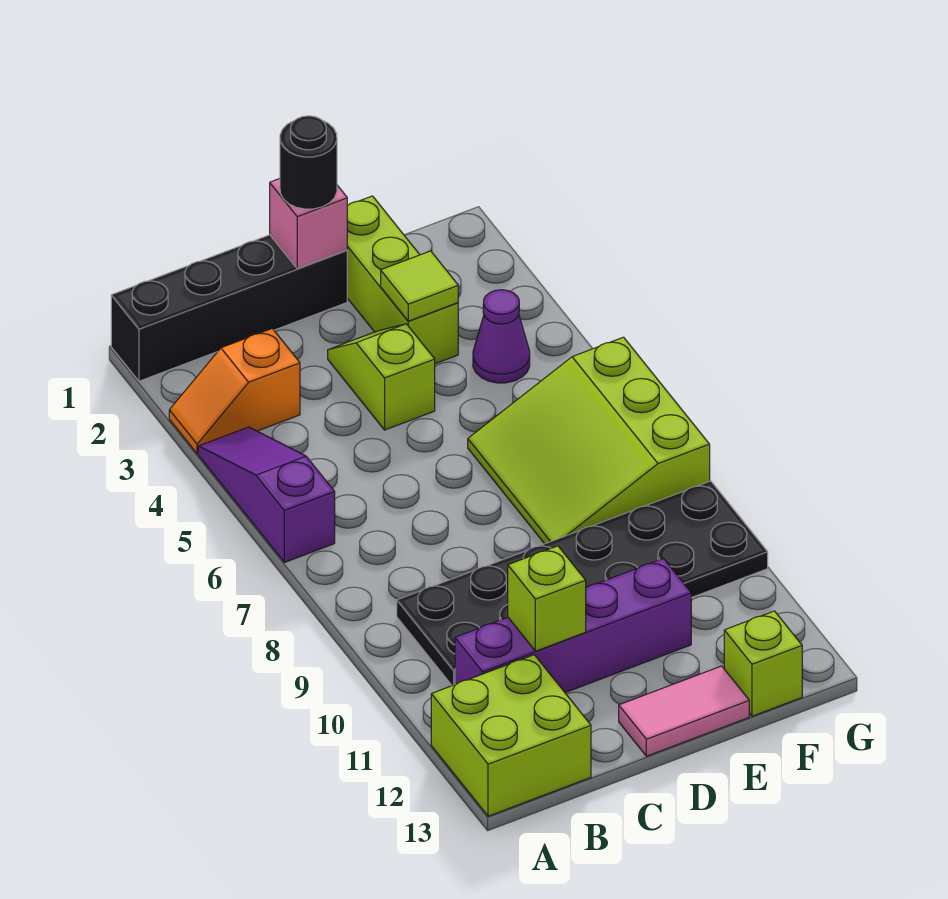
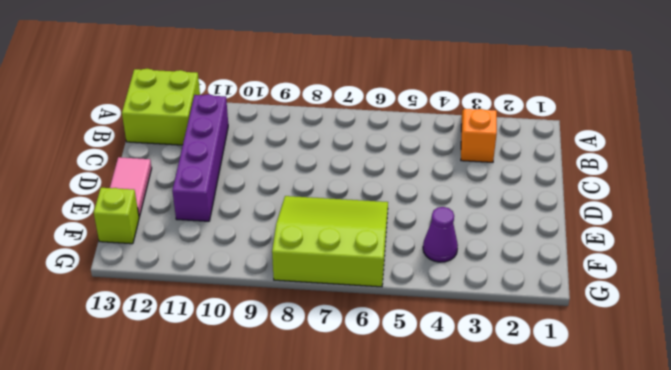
none -> black 1x4 brick [111,235,347,381]
none -> purple 1x3 slope [198,427,335,562]
none -> black 2x6 plate [397,481,768,686]

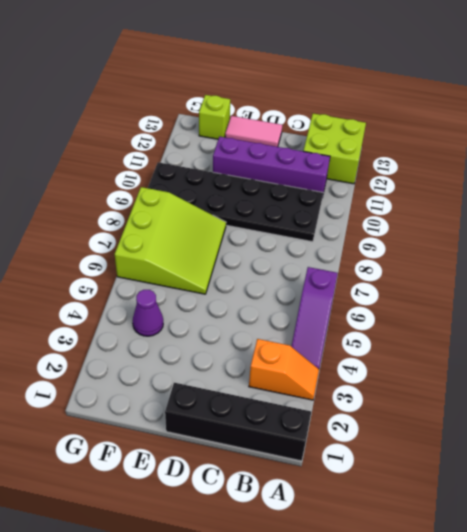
none -> lime 1x2 slope [328,324,435,430]
none -> lime 1x3 brick [347,196,458,364]
none -> lime 1x1 brick [508,546,586,651]

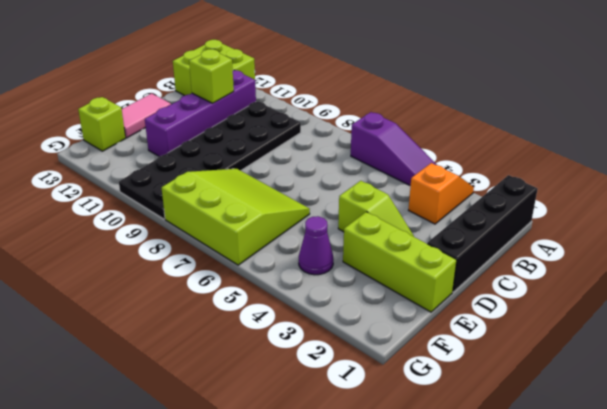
none -> pink 1x1 brick [270,179,347,269]
none -> lime 1x1 tile [381,251,458,321]
none -> black 1x1 round brick [280,116,337,209]

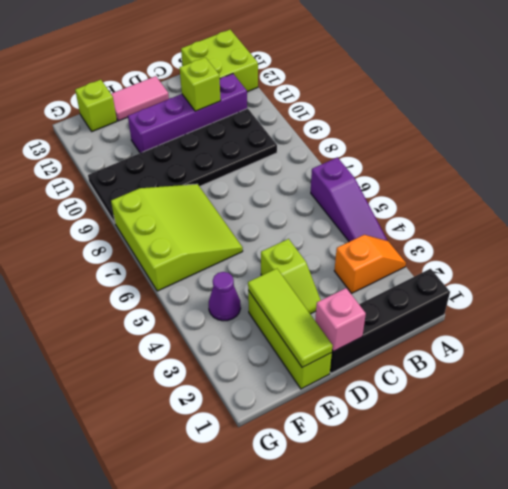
lime 1x3 tile [248,269,333,367] -> lime 1x1 tile [381,251,458,321]
none -> black 1x1 round brick [280,116,337,209]

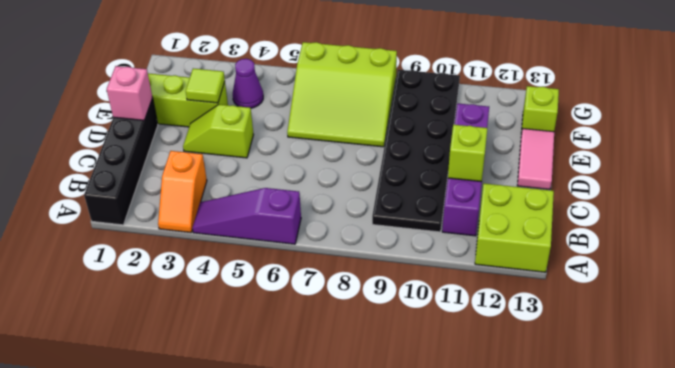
none -> black 1x1 round brick [280,116,337,209]

